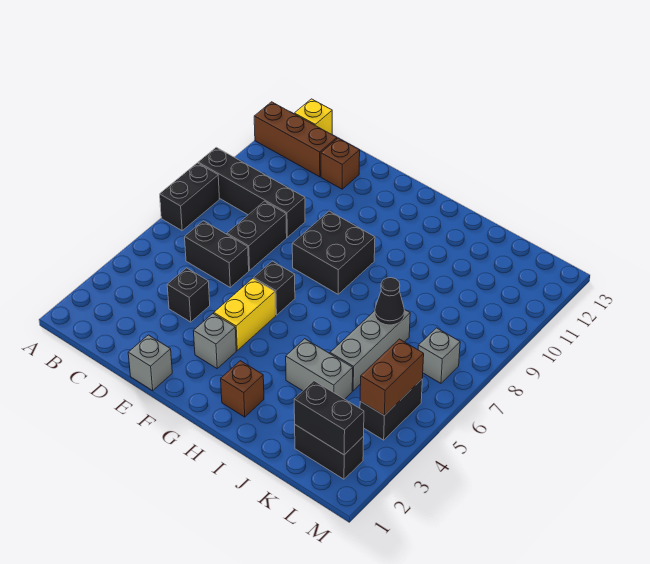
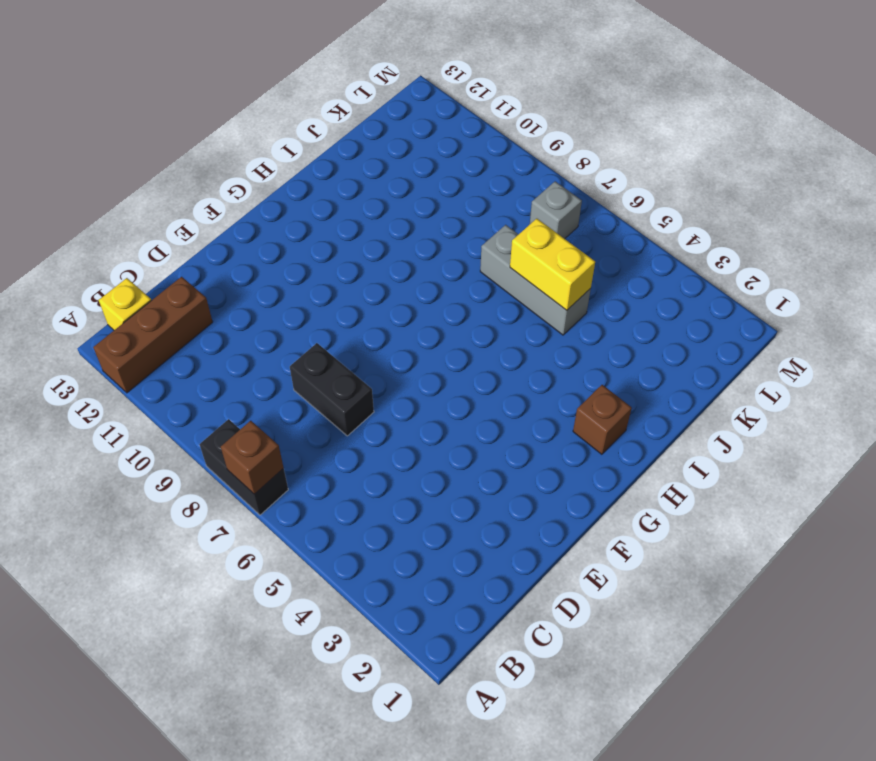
brown 1x1 brick [221,421,284,494] -> brown 1x1 brick moved to [321,138,360,189]
yellow 1x2 brick [510,219,595,310] -> yellow 1x2 brick moved to [214,278,276,350]
none -> black 1x4 brick [198,147,305,237]
none -> black 1x2 brick [185,221,249,287]
none -> black 1x1 brick [167,268,210,322]

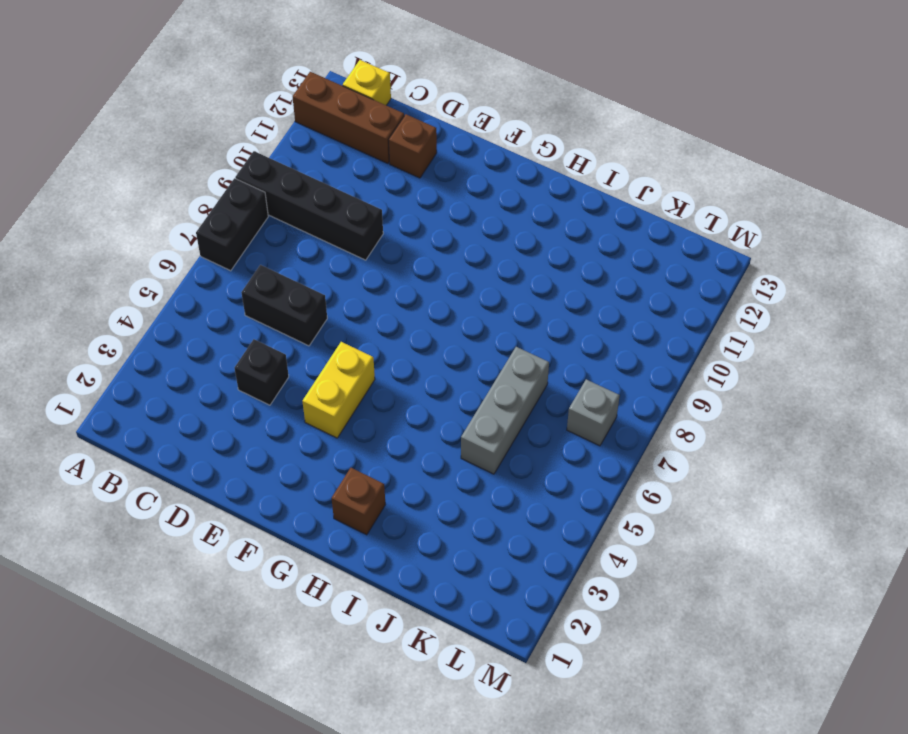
none -> black 1x2 brick [227,201,287,270]
none -> grey 1x1 brick [128,335,172,391]
none -> grey 1x1 brick [194,314,236,368]

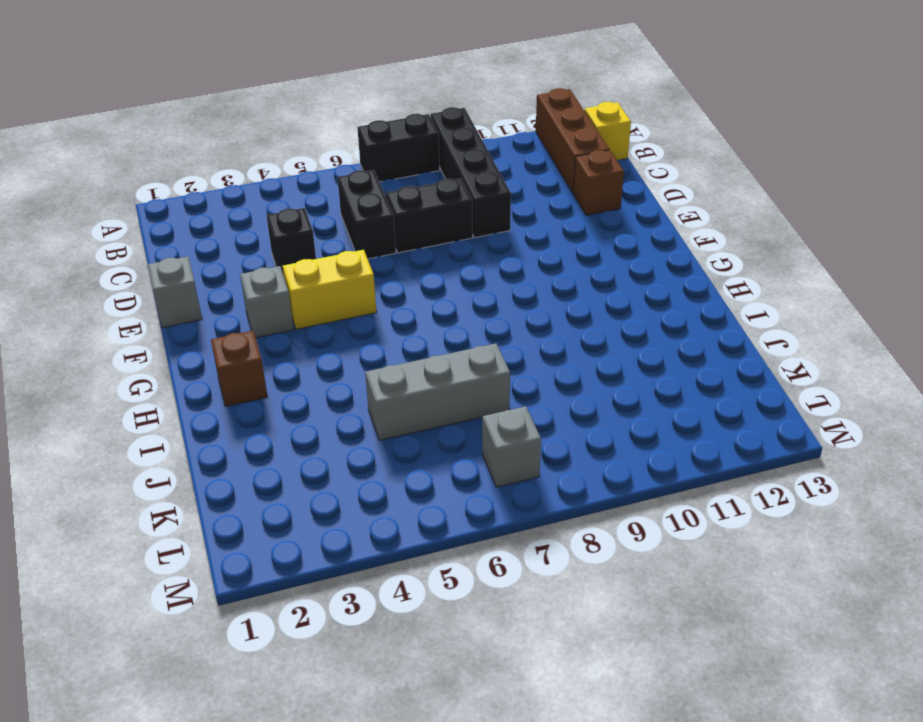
none -> black 1x1 brick [254,261,295,315]
none -> black 2x2 brick [292,211,375,294]
none -> grey 1x2 brick [286,339,353,399]

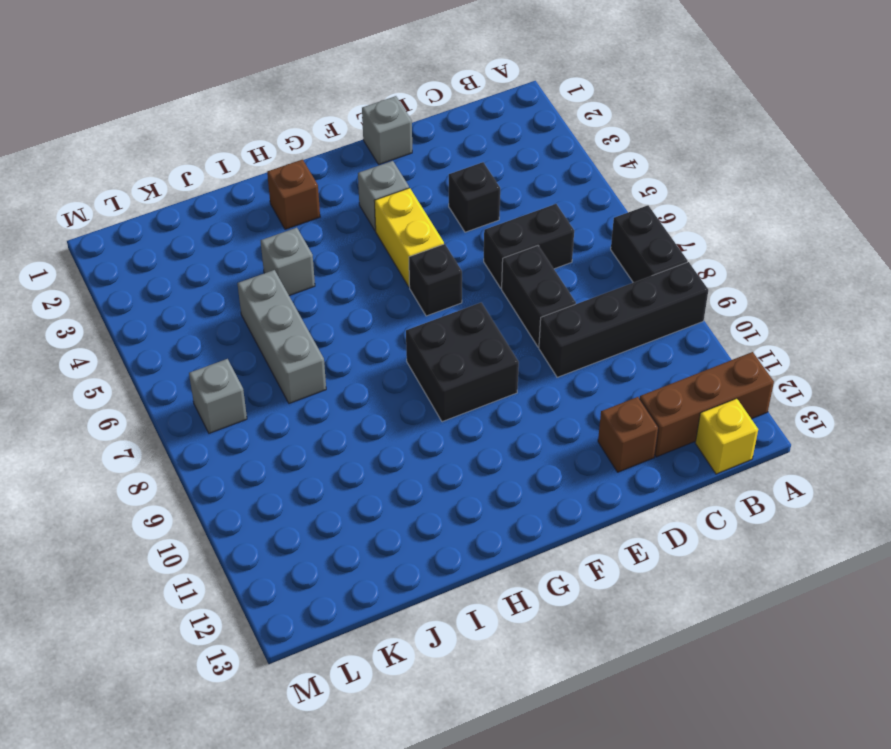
grey 1x1 brick [261,228,315,296] -> grey 1x2 brick [286,339,353,399]
none -> black 1x2 brick [295,425,364,479]
none -> black 1x2 brick [360,379,422,440]
none -> black 1x1 cone [375,278,405,325]

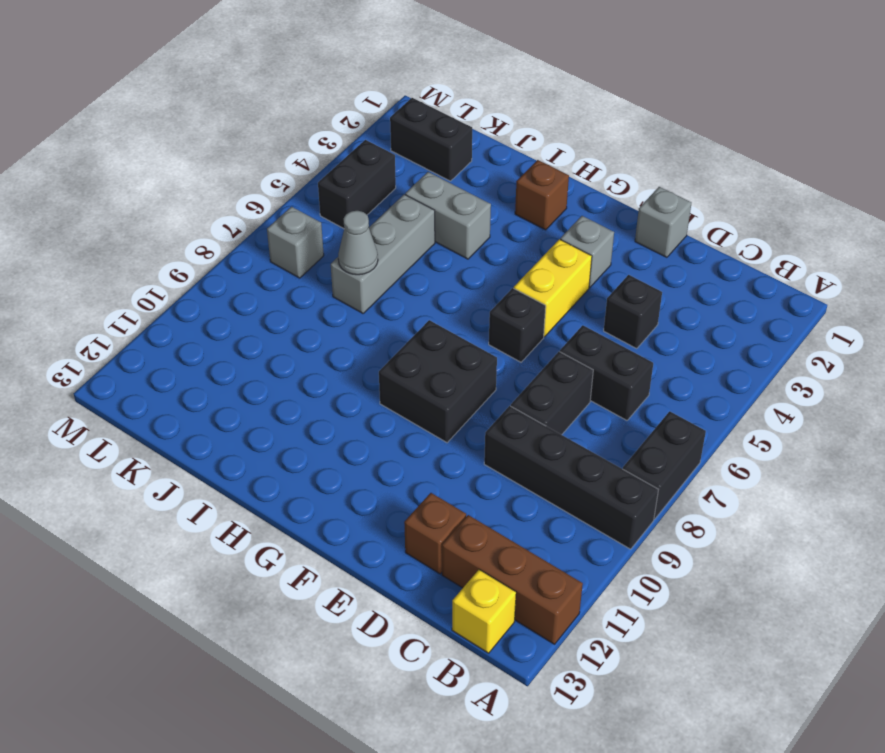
grey 1x1 cone [338,211,378,275] -> black 1x1 cone [375,278,405,325]
none -> black 1x2 brick [294,381,364,455]
none -> brown 1x2 brick [360,339,424,416]

